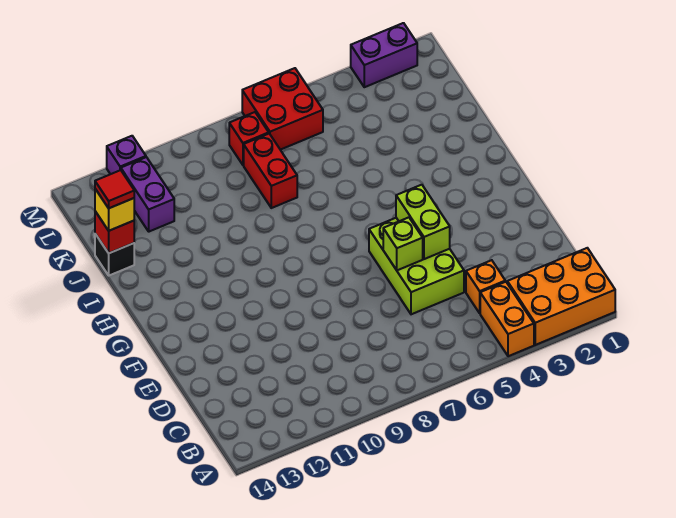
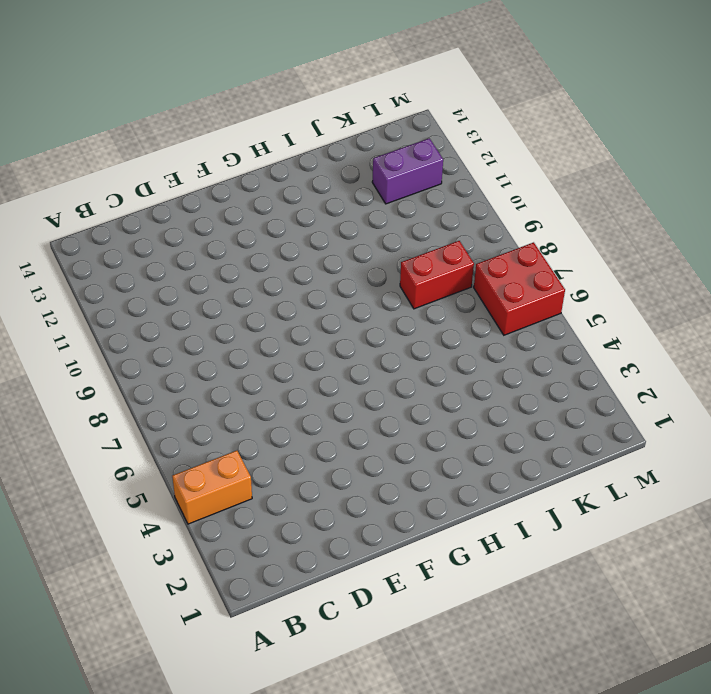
none -> orange 2x3 brick [507,248,615,345]
none -> orange 1x1 brick [466,260,505,313]
none -> lime 2x3 brick [369,218,464,314]

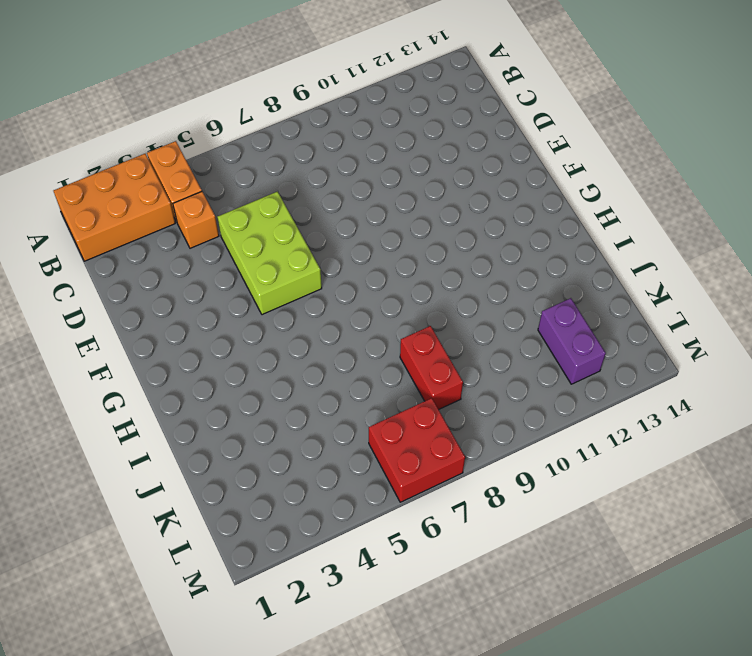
none -> black 1x1 brick [95,234,134,276]
none -> red 1x1 brick [229,112,269,165]
none -> purple 1x2 brick [351,23,417,87]

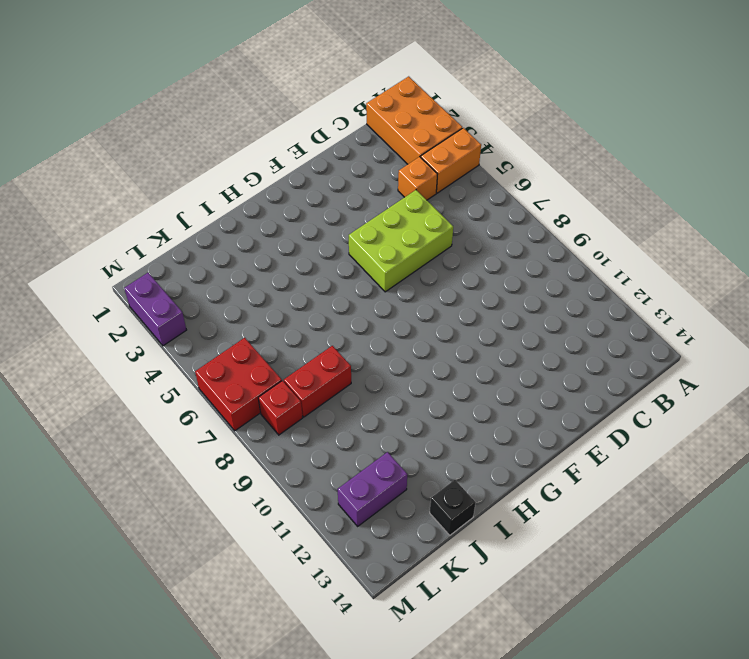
none -> purple 1x1 brick [107,136,146,174]
none -> lime 1x2 brick [396,185,450,259]
none -> lime 1x1 brick [383,217,423,270]

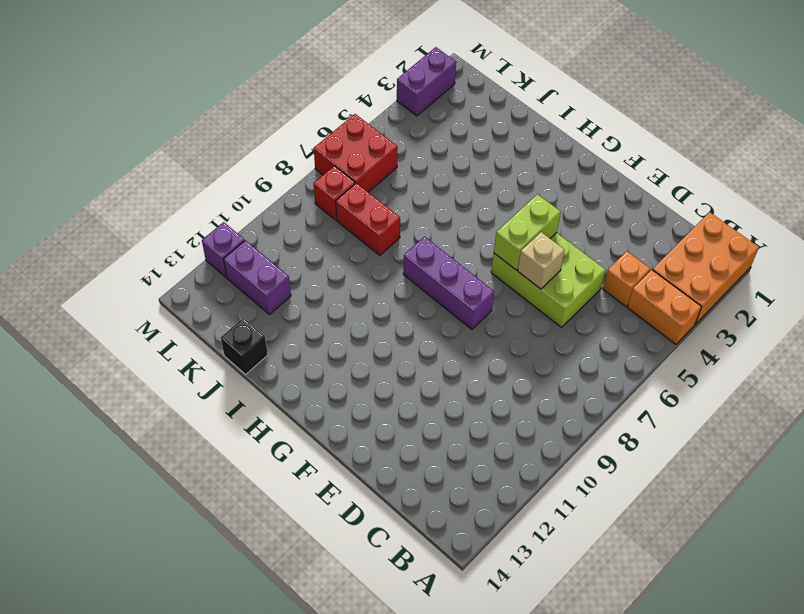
tan 1x1 brick [518,232,565,289] -> lime 1x1 brick [383,217,423,270]
lime 1x2 brick [494,194,561,270] -> lime 1x2 brick turned to [396,185,450,259]
purple 1x3 brick [403,237,494,329] -> none
none -> red 1x1 brick [95,211,134,253]
none -> yellow 1x1 brick [95,189,134,231]
none -> red 1x1 tile [95,170,134,208]

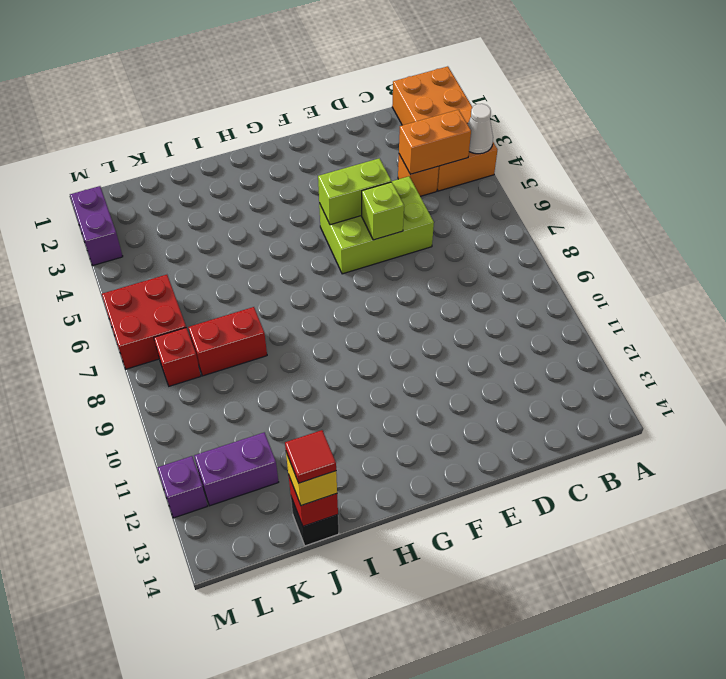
white 1x1 cone [468,104,493,154] -> none
orange 1x2 brick [399,110,471,174] -> none

